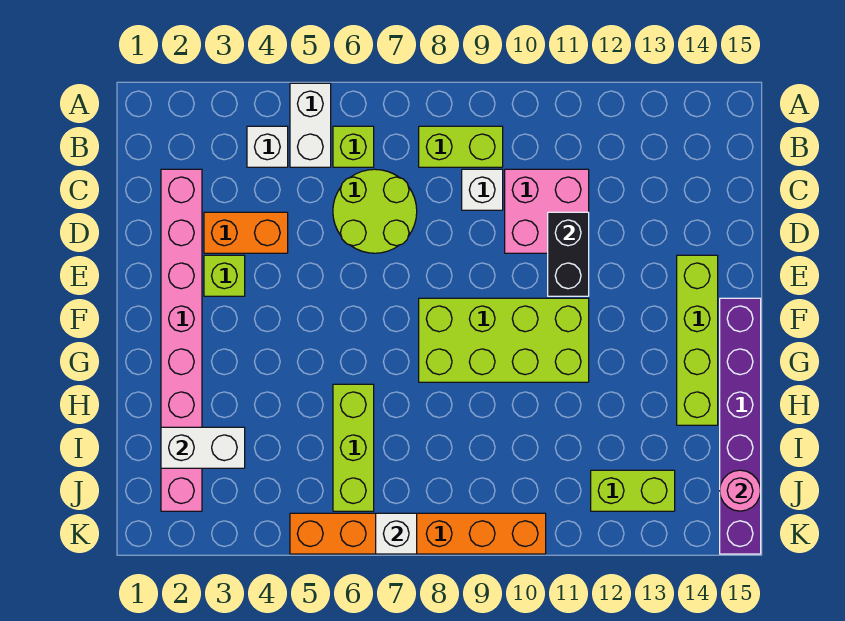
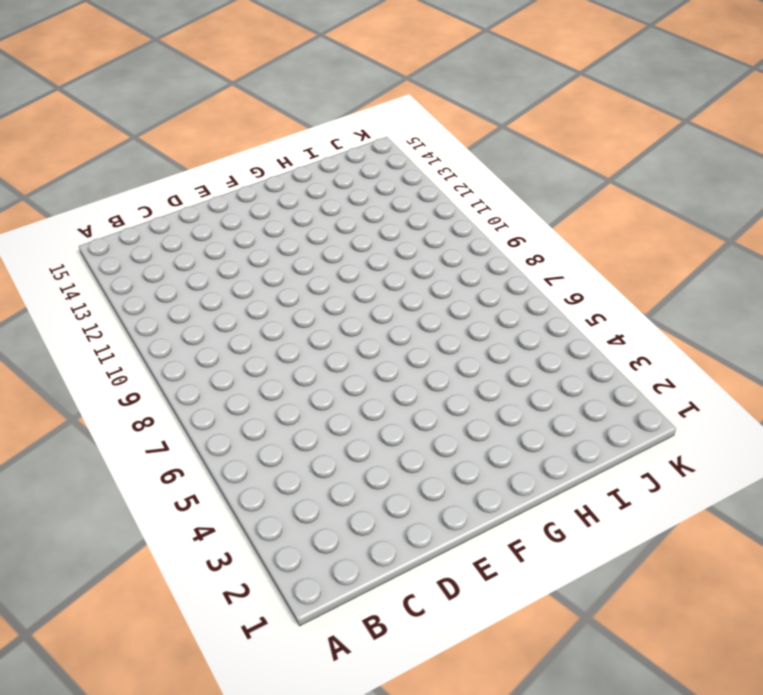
none -> white 1x2 brick [290,83,331,167]
none -> white 1x1 brick [247,126,288,167]
none -> lime 1x1 brick [333,126,374,167]

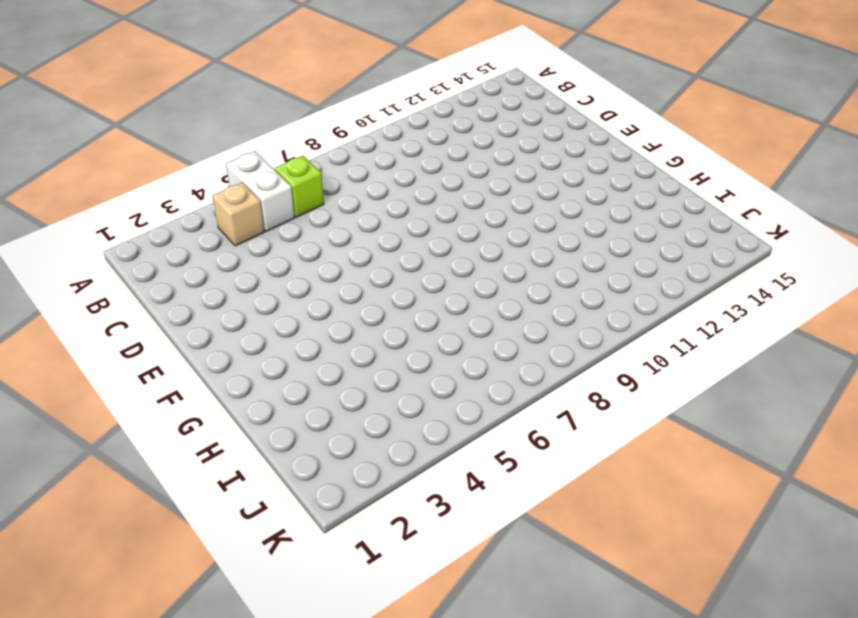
tan 1x1 brick [213,182,265,246] -> white 1x1 brick [247,126,288,167]
none -> lime 1x2 brick [419,126,503,167]
none -> pink 1x8 brick [161,169,202,511]
none -> lime 2x2 round brick [333,169,417,253]

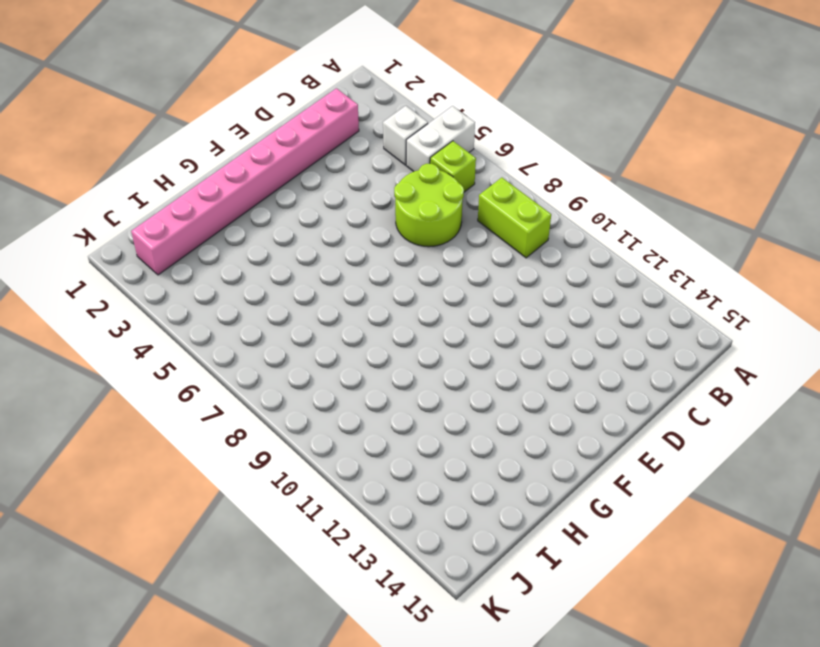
none -> white 1x1 brick [462,169,503,210]
none -> pink 2x2 brick [505,169,589,253]
none -> orange 1x2 brick [204,212,288,253]

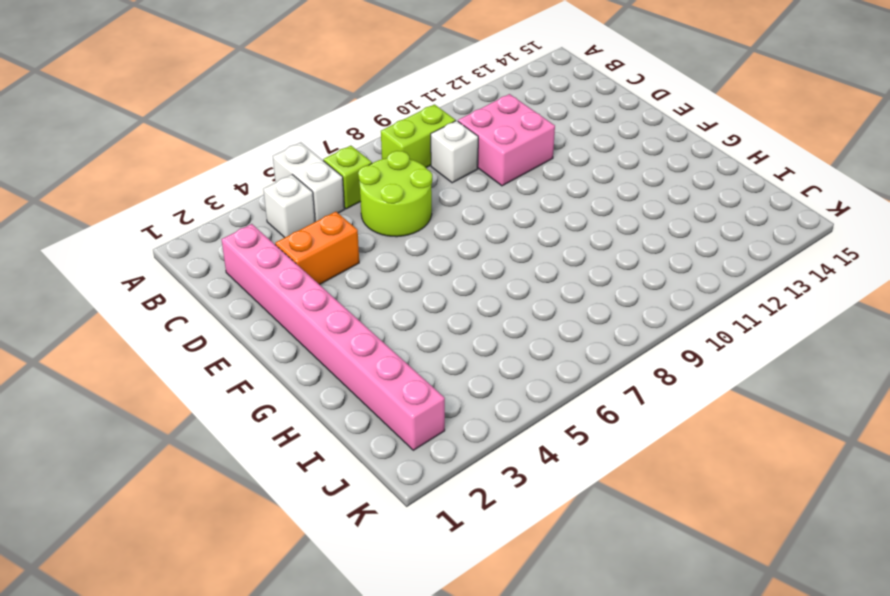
none -> lime 1x1 brick [204,255,245,296]
none -> lime 1x4 brick [677,255,718,425]
none -> lime 2x4 brick [419,298,589,382]

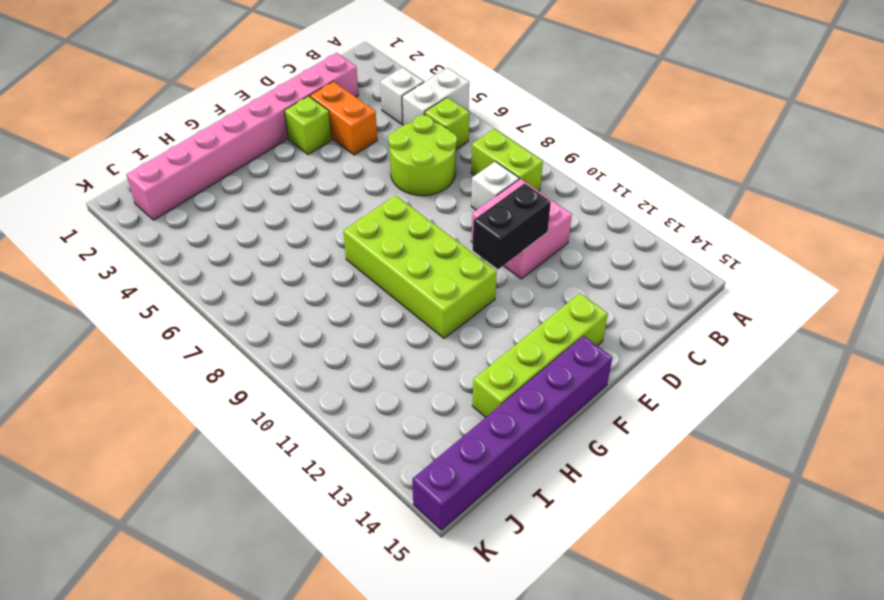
none -> lime 1x3 brick [333,384,374,511]
none -> lime 1x2 brick [591,470,675,511]
none -> orange 1x6 brick [290,513,546,554]

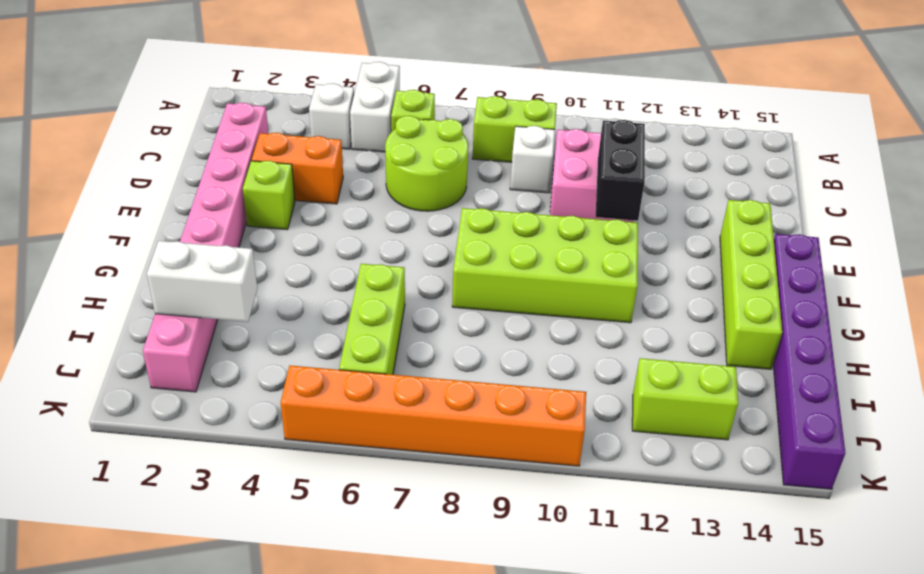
none -> pink 1x1 round brick [720,470,761,511]
none -> white 1x1 brick [376,513,417,554]

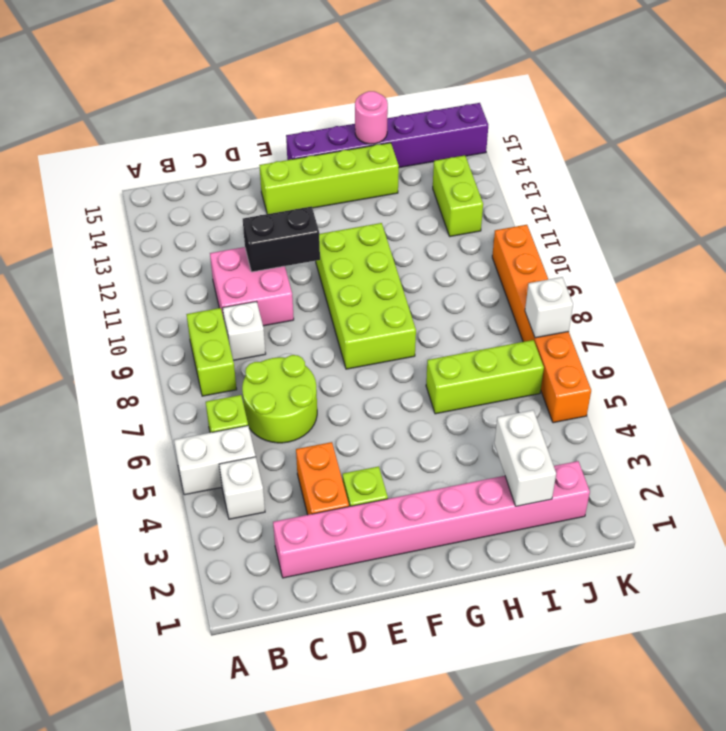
pink 1x1 round brick [355,91,388,144] -> pink 1x1 round brick moved to [720,470,761,511]

